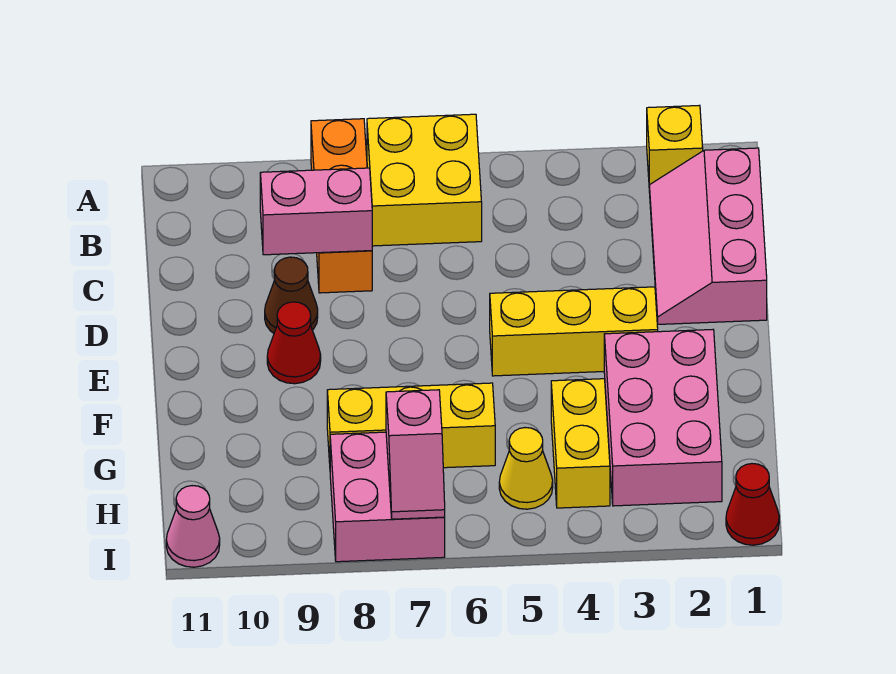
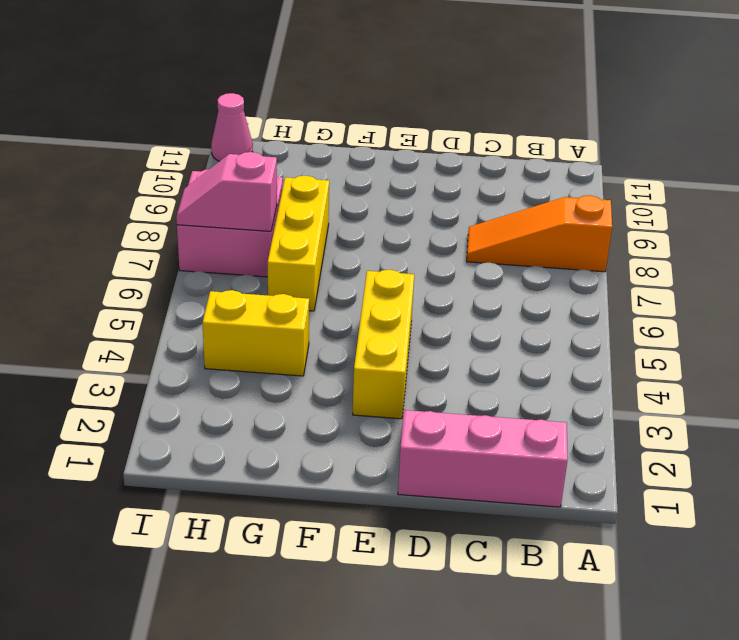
orange 1x3 slope [467,195,612,272] -> orange 1x3 brick [311,119,372,293]
none -> yellow 1x1 brick [647,105,703,185]
none -> yellow 2x2 brick [367,114,482,246]
none -> brown 1x1 cone [265,257,318,333]

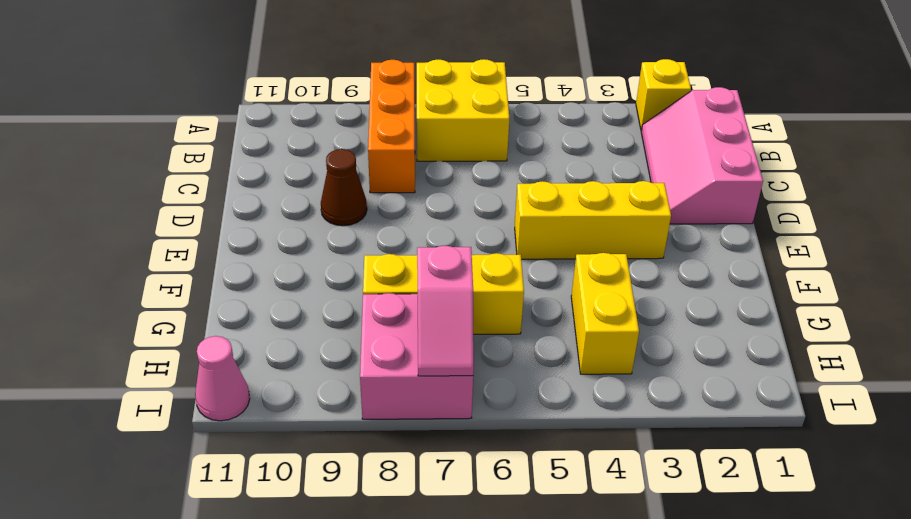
none -> red 1x1 cone [267,302,321,384]
none -> pink 2x3 brick [604,330,722,506]
none -> yellow 1x1 cone [499,428,553,509]

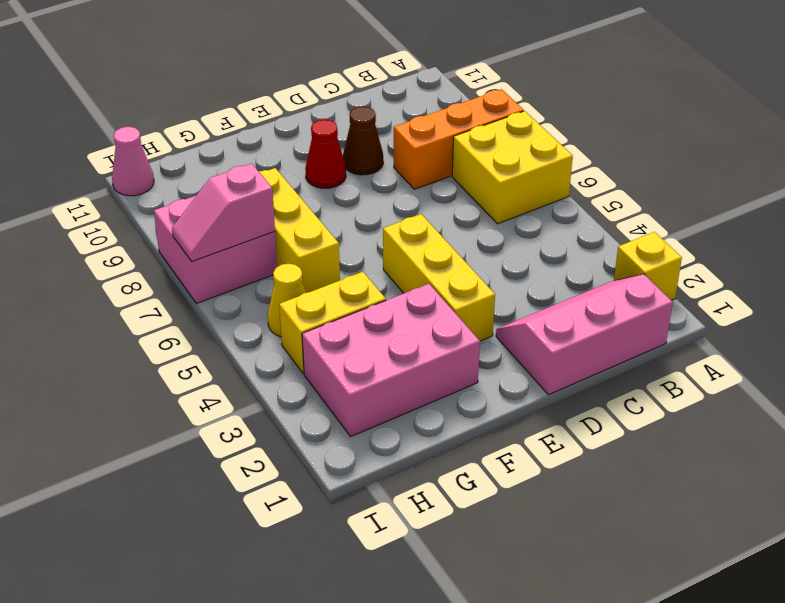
none -> red 1x1 cone [726,464,779,545]
none -> pink 1x2 brick [260,168,372,255]

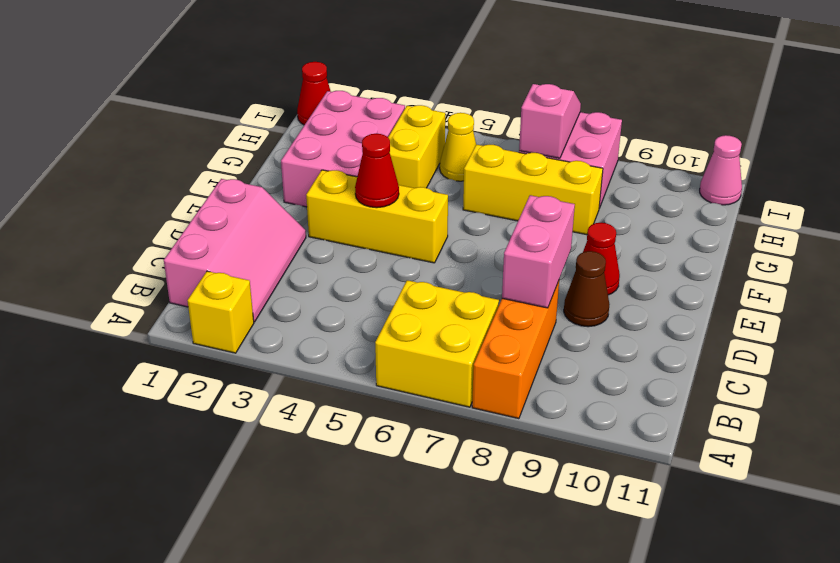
pink 1x2 brick [502,195,575,308] -> pink 1x2 brick turned to [260,168,372,255]
red 1x1 cone [355,134,399,208] -> none

